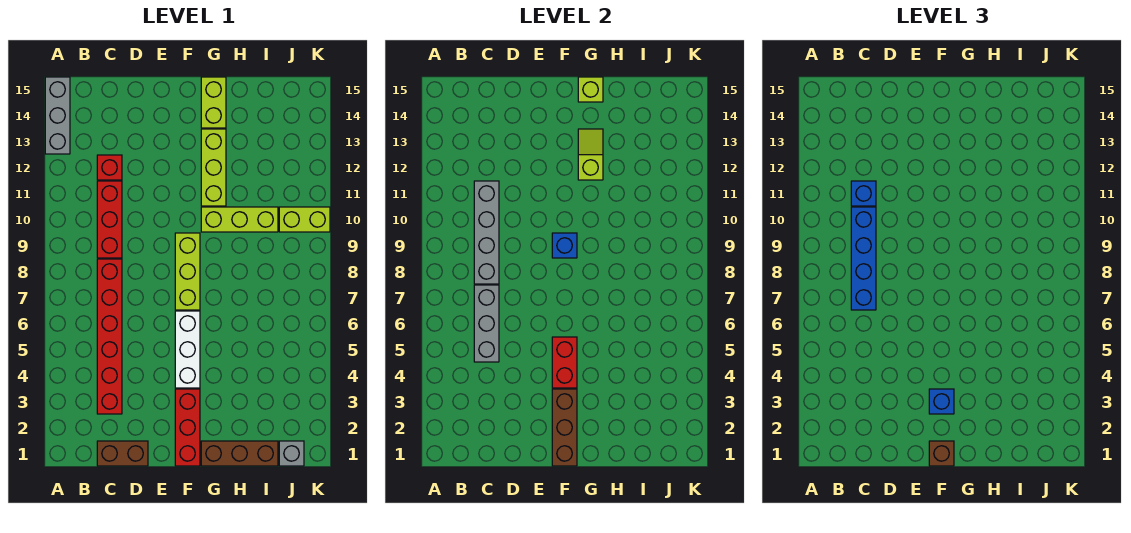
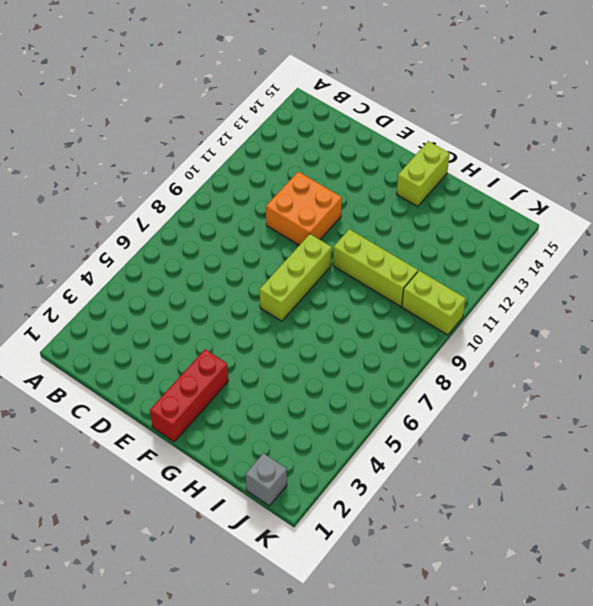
orange 2x2 brick [266,172,342,245] -> none
none -> grey 1x3 brick [45,77,70,154]
none -> brown 1x2 brick [97,441,148,466]
none -> red 1x6 brick [97,259,122,414]

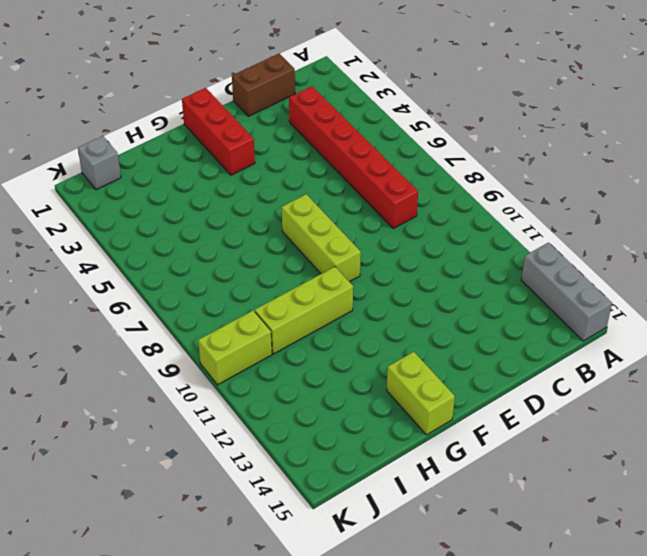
none -> red 1x3 brick [97,181,122,258]
none -> red 1x1 brick [97,155,122,180]
none -> white 1x3 brick [175,311,200,388]

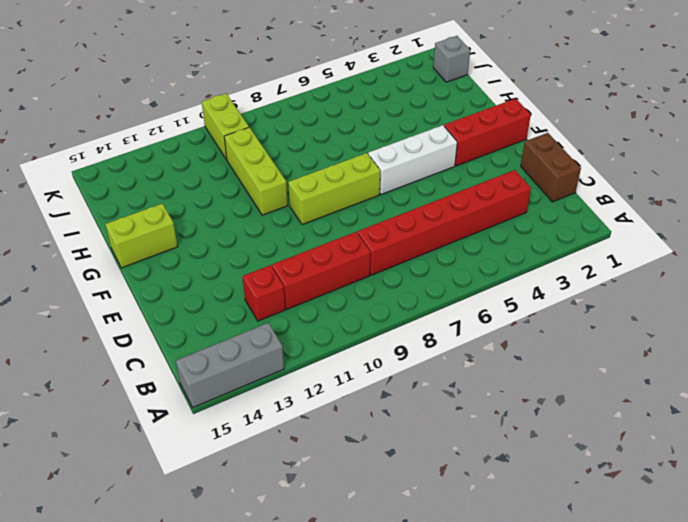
none -> brown 1x3 brick [201,441,278,466]
none -> lime 1x3 brick [201,129,226,206]
none -> grey 1x3 brick [474,285,499,362]

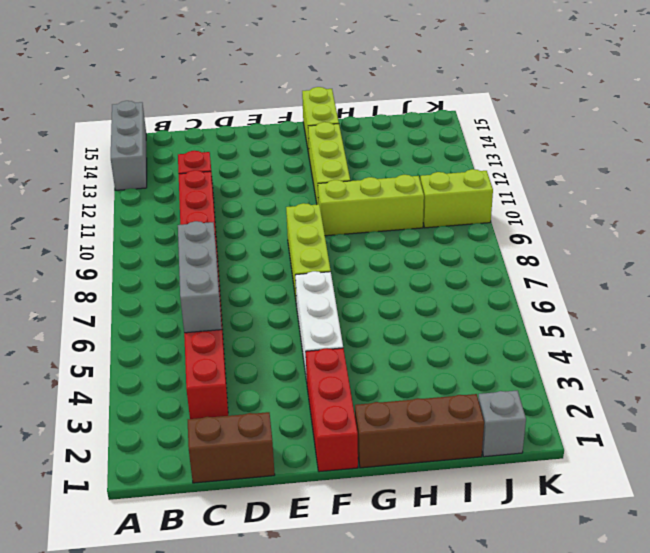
none -> grey 1x4 brick [474,181,499,284]
none -> brown 1x3 brick [552,389,577,466]
none -> red 1x2 brick [552,337,577,388]

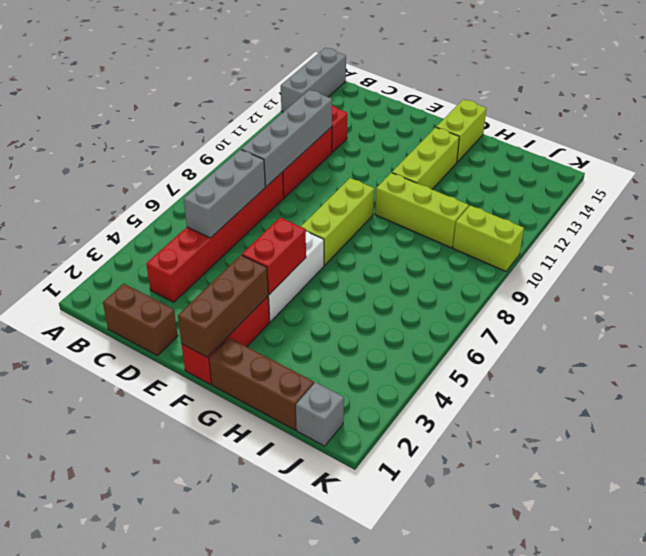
none -> blue 1x1 brick [552,233,577,258]
none -> lime 1x2 slope [578,129,603,180]
none -> lime 1x1 brick [578,77,603,102]

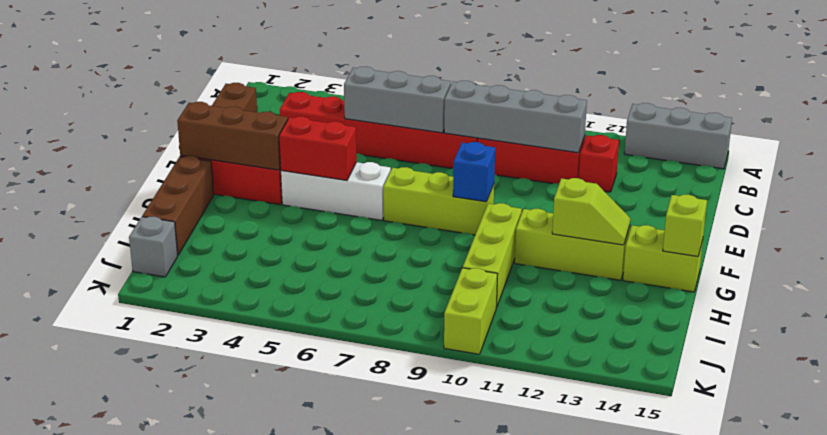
none -> blue 1x4 brick [851,207,876,310]
none -> blue 1x1 brick [851,181,876,206]
none -> brown 1x1 brick [929,441,954,466]

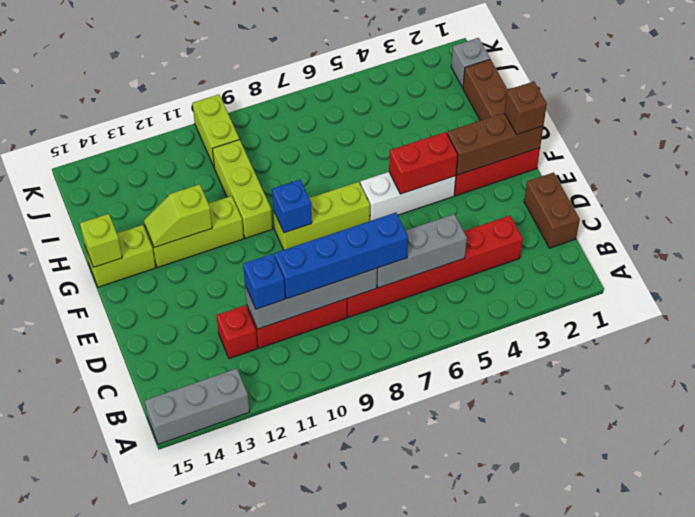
none -> blue 1x1 brick [929,389,954,414]

